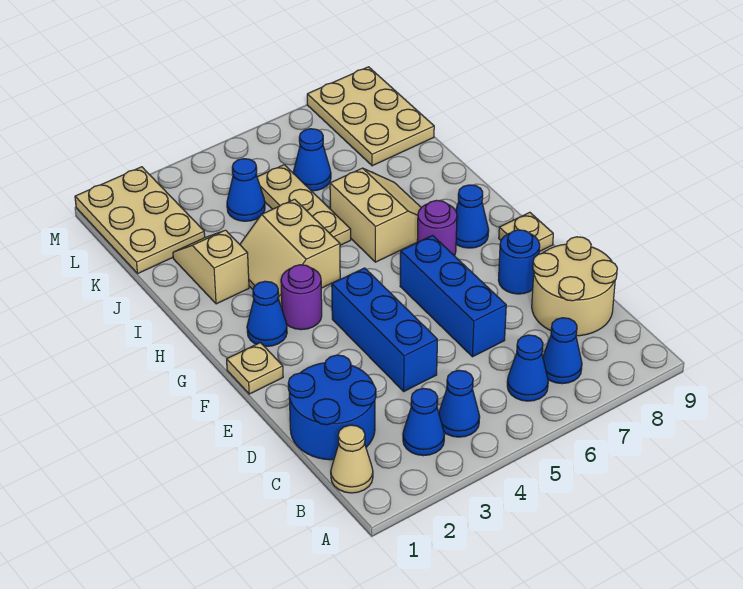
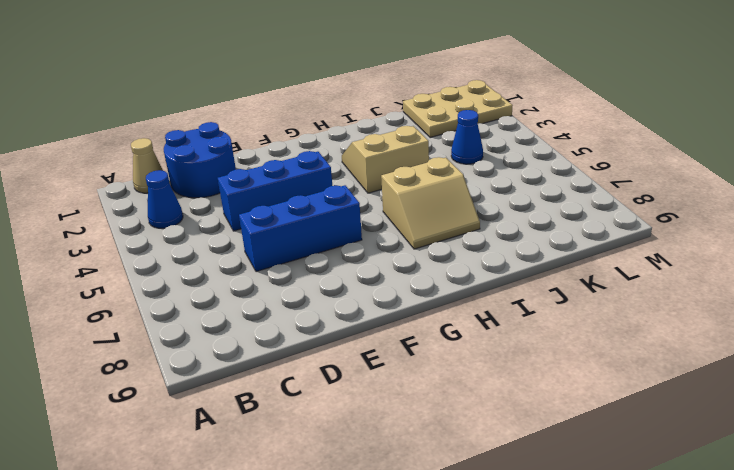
none -> blue 1x1 cone [439,370,480,437]
none -> blue 1x1 cone [507,335,548,401]
none -> blue 1x1 cone [543,318,582,384]

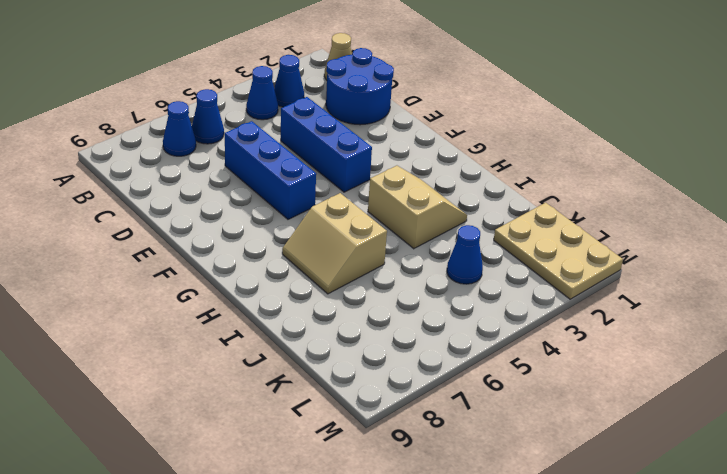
none -> tan 2x2 round brick [532,237,617,336]
none -> blue 1x1 round brick [499,230,540,294]
none -> tan 1x1 plate [227,343,283,394]

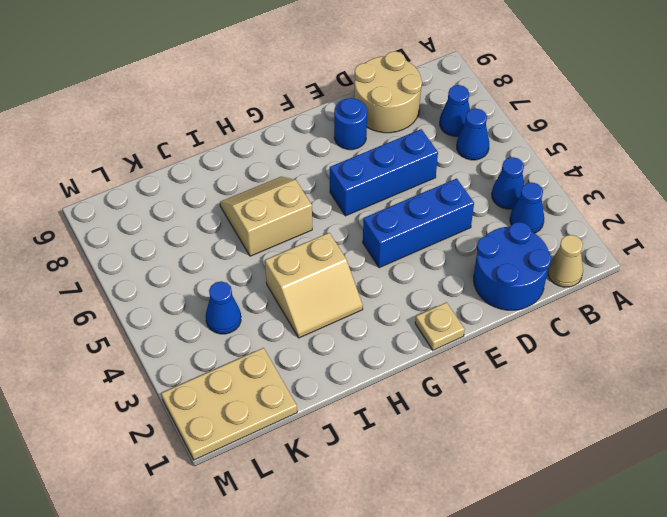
none -> tan 1x1 plate [499,212,553,252]
none -> blue 1x1 cone [247,281,287,346]
none -> purple 1x1 round brick [281,265,322,330]

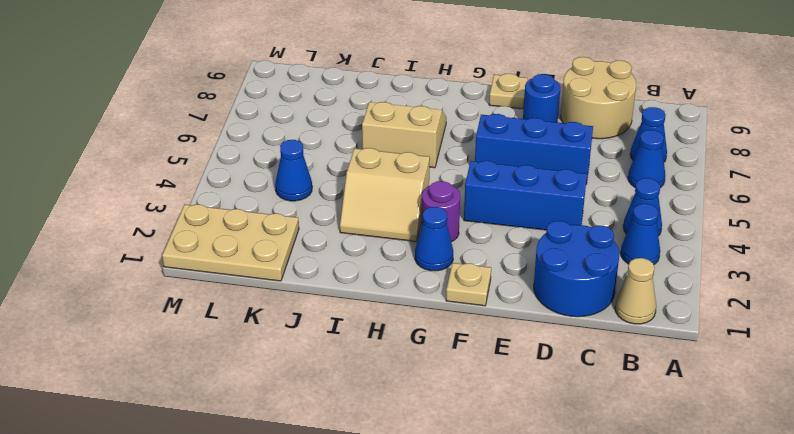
none -> purple 1x1 round brick [417,200,457,256]
none -> blue 1x1 cone [456,185,489,248]
none -> tan 1x2 slope [173,230,249,304]

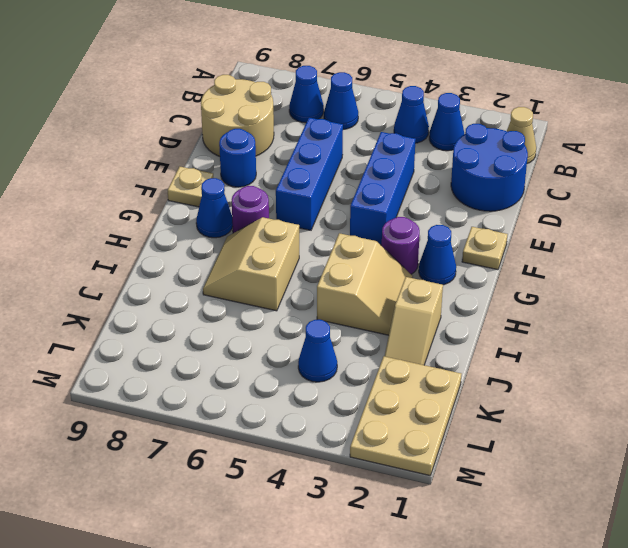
none -> tan 1x3 plate [257,165,351,245]
none -> blue 1x1 cone [293,129,331,191]
none -> tan 2x3 plate [307,67,434,166]

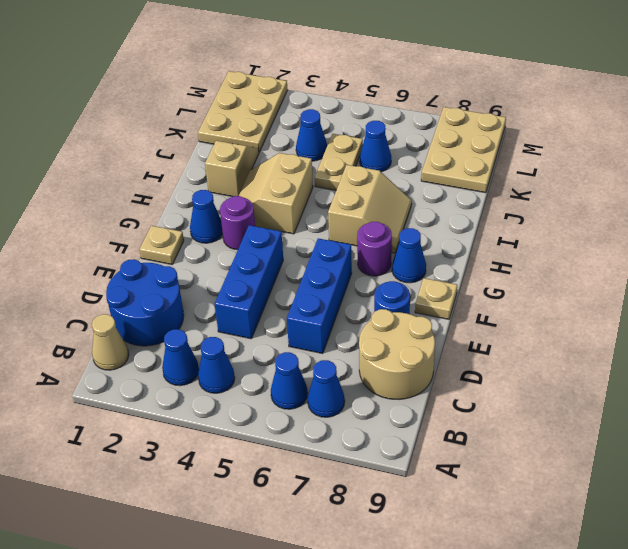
tan 1x2 plate [315,134,363,190] -> tan 1x3 plate [257,165,351,245]

